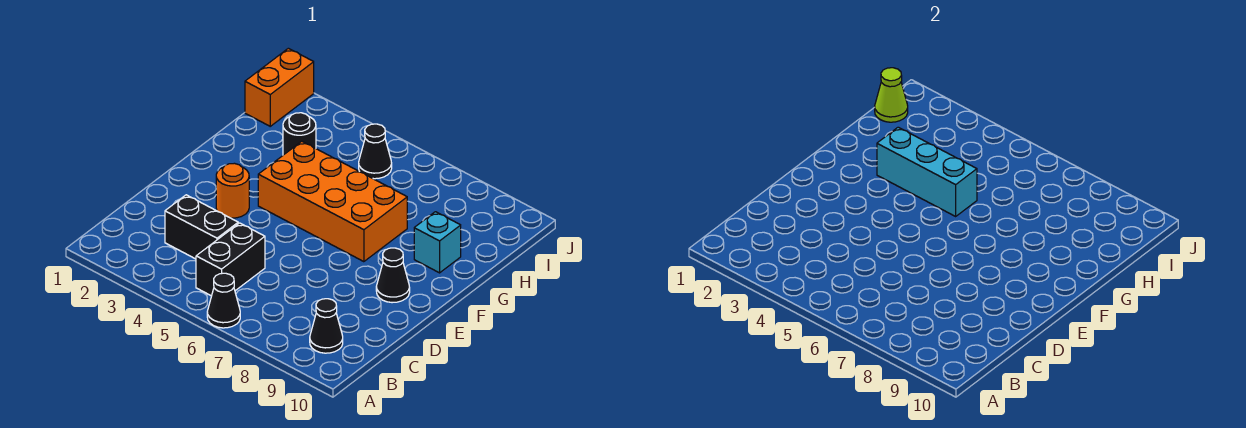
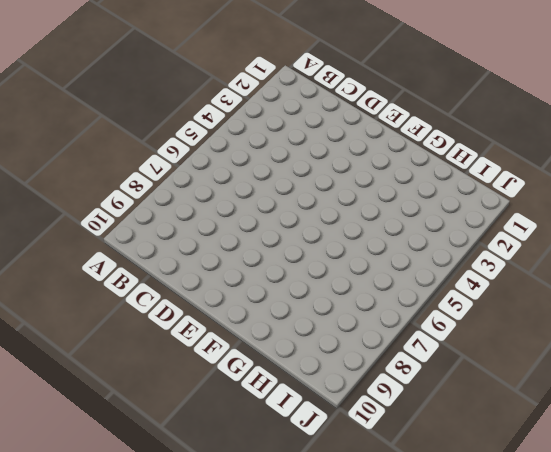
none -> black 1x1 cone [207,273,240,328]
none -> black 1x2 brick [196,223,265,296]
none -> black 1x1 cone [310,299,343,353]

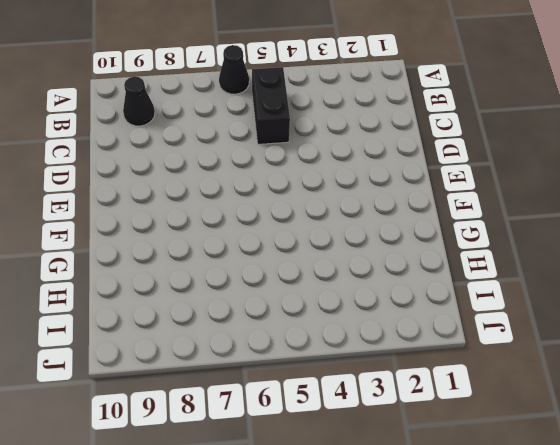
none -> black 1x2 brick [165,195,238,259]
none -> orange 1x1 round brick [216,163,249,218]
none -> black 1x1 cone [376,248,410,303]

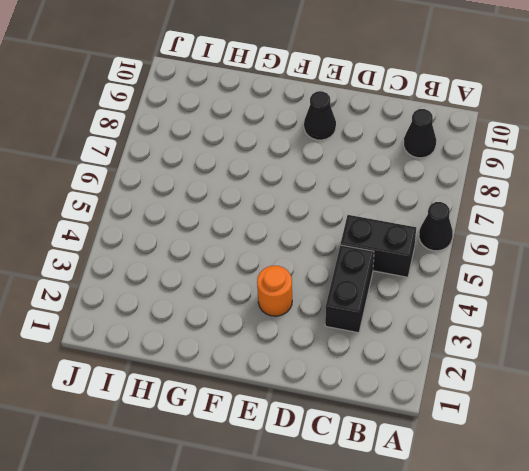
none -> orange 2x4 brick [258,141,407,262]
none -> cyan 1x1 brick [414,212,461,273]
none -> black 1x1 round brick [283,113,316,155]

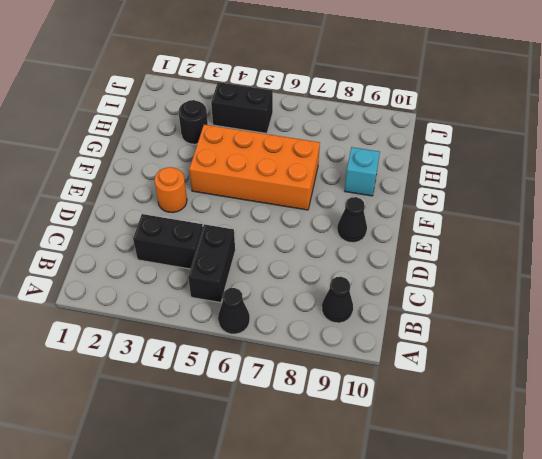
black 1x2 brick [211,82,273,133] -> black 1x1 cone [359,124,392,179]
none -> orange 1x2 brick [245,48,314,126]
none -> cyan 1x3 brick [877,127,977,216]
none -> lime 1x1 cone [875,68,908,122]

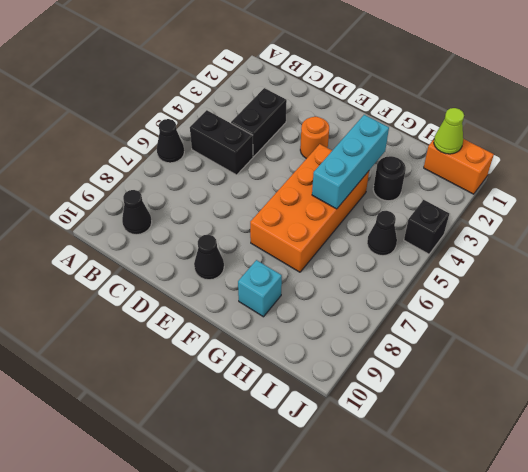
black 1x1 brick [404,200,449,254] -> none

